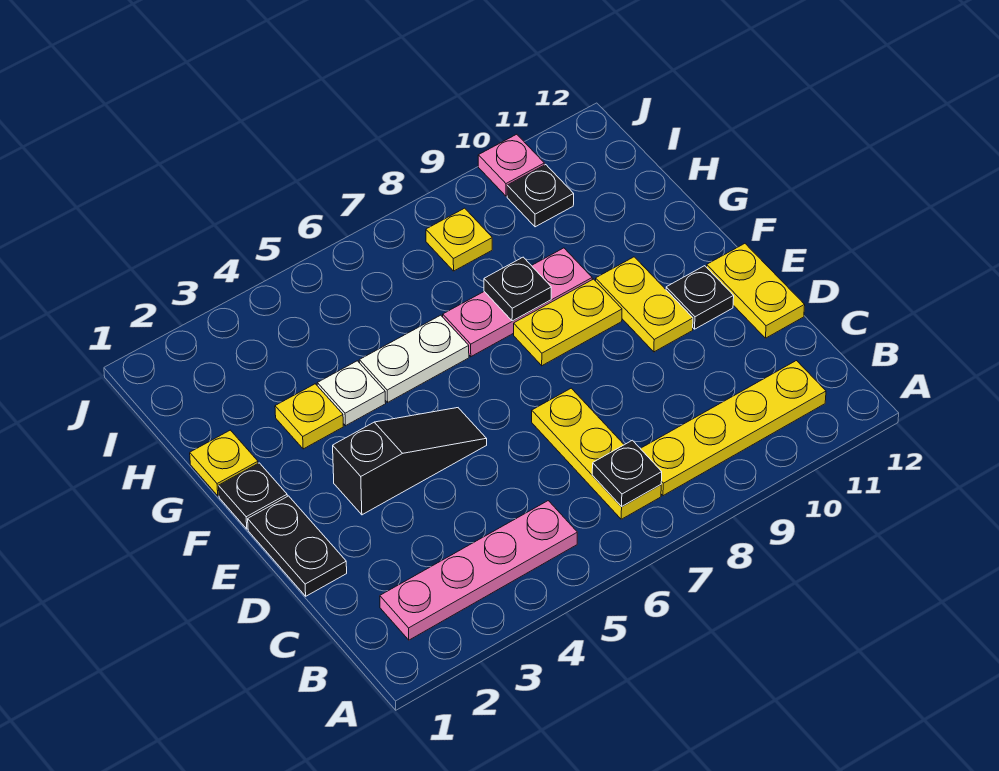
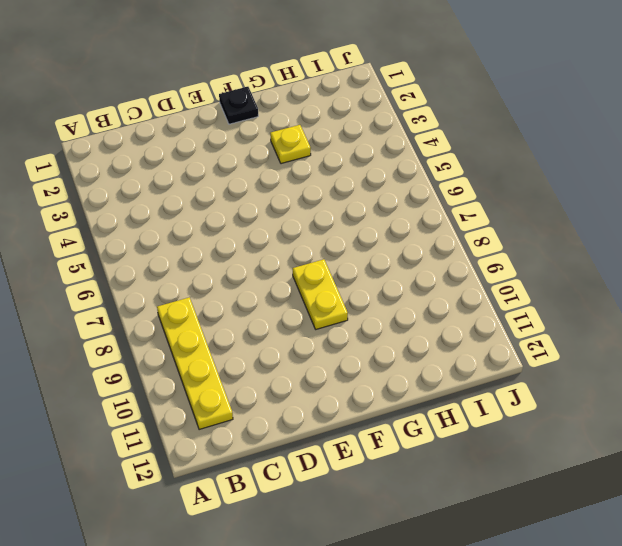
none -> pink 1x4 plate [380,501,577,640]
none -> yellow 1x3 plate [532,388,661,519]
none -> black 1x2 plate [248,496,347,596]

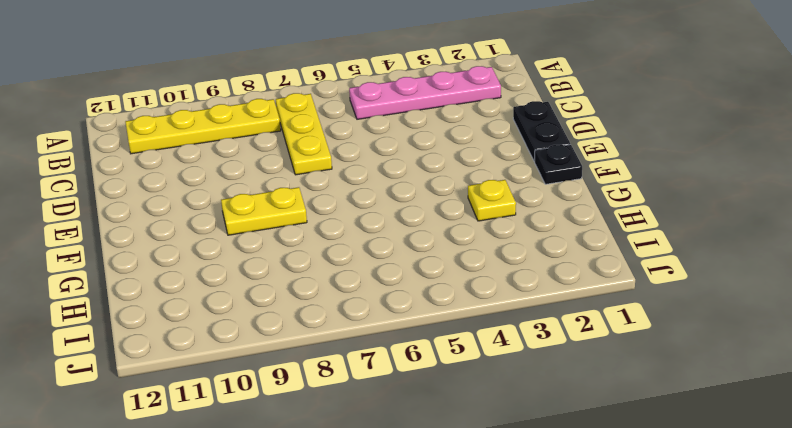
none -> yellow 1x2 plate [707,244,805,338]
none -> black 1x3 slope [333,408,487,515]
none -> yellow 1x2 plate [596,257,693,352]

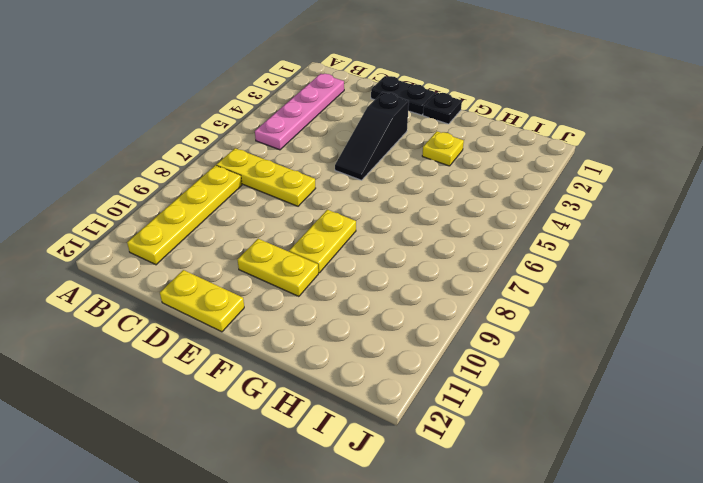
none -> black 1x1 plate [666,266,734,329]
none -> yellow 1x1 plate [190,430,258,496]
none -> white 1x1 plate [317,361,386,426]

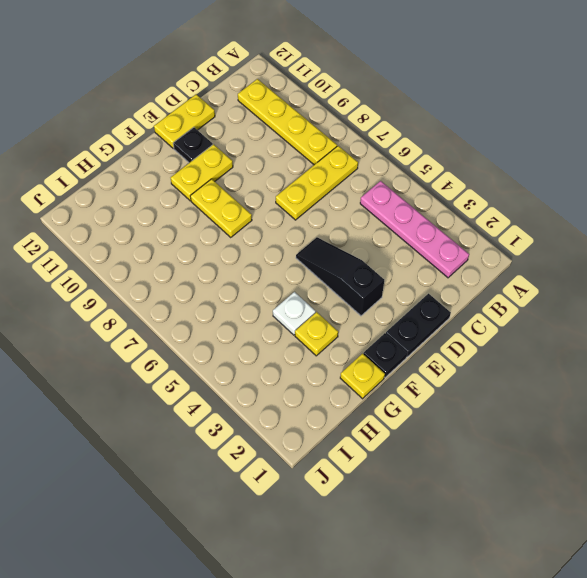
none -> white 1x2 plate [359,315,469,402]
none -> pink 1x3 plate [443,248,592,357]
none -> yellow 1x1 plate [426,208,492,271]

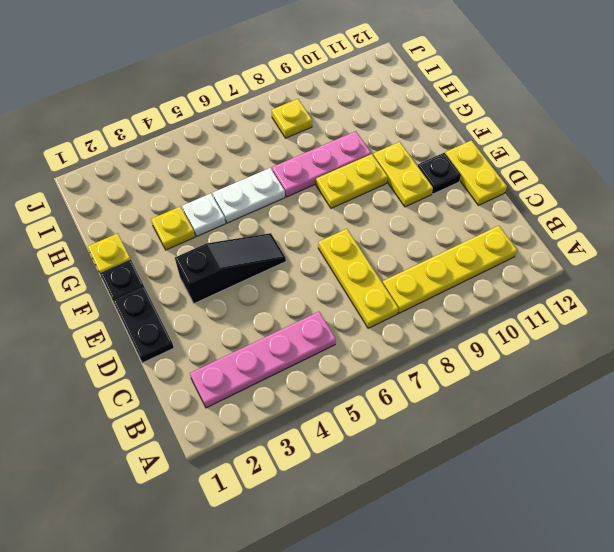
none -> black 1x1 plate [507,165,574,227]
none -> pink 1x1 plate [478,134,544,196]
none -> black 1x1 plate [592,440,662,507]

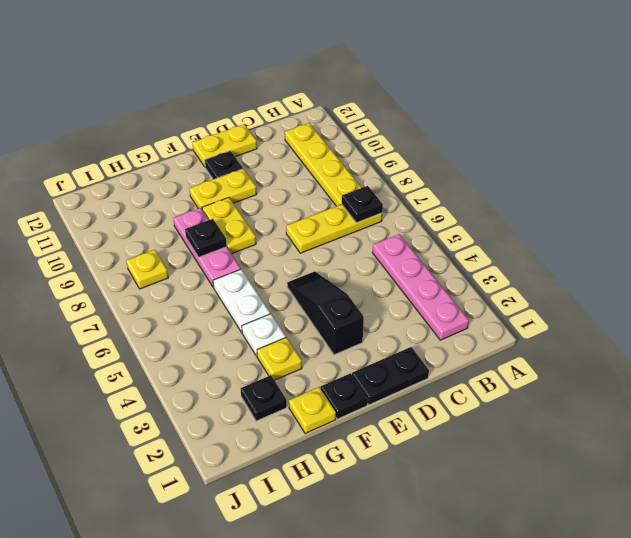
black 1x1 plate [241,375,287,421] -> black 1x1 plate moved to [507,165,574,227]
none -> pink 1x1 plate [478,134,544,196]

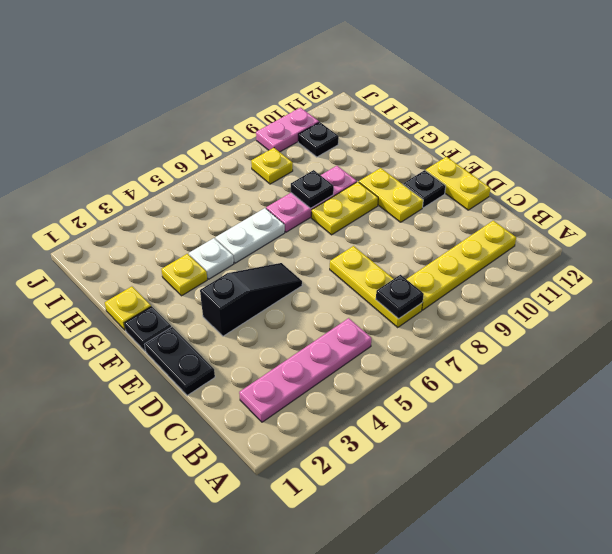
pink 1x2 plate [256,108,319,152] -> pink 1x1 plate [478,134,544,196]

